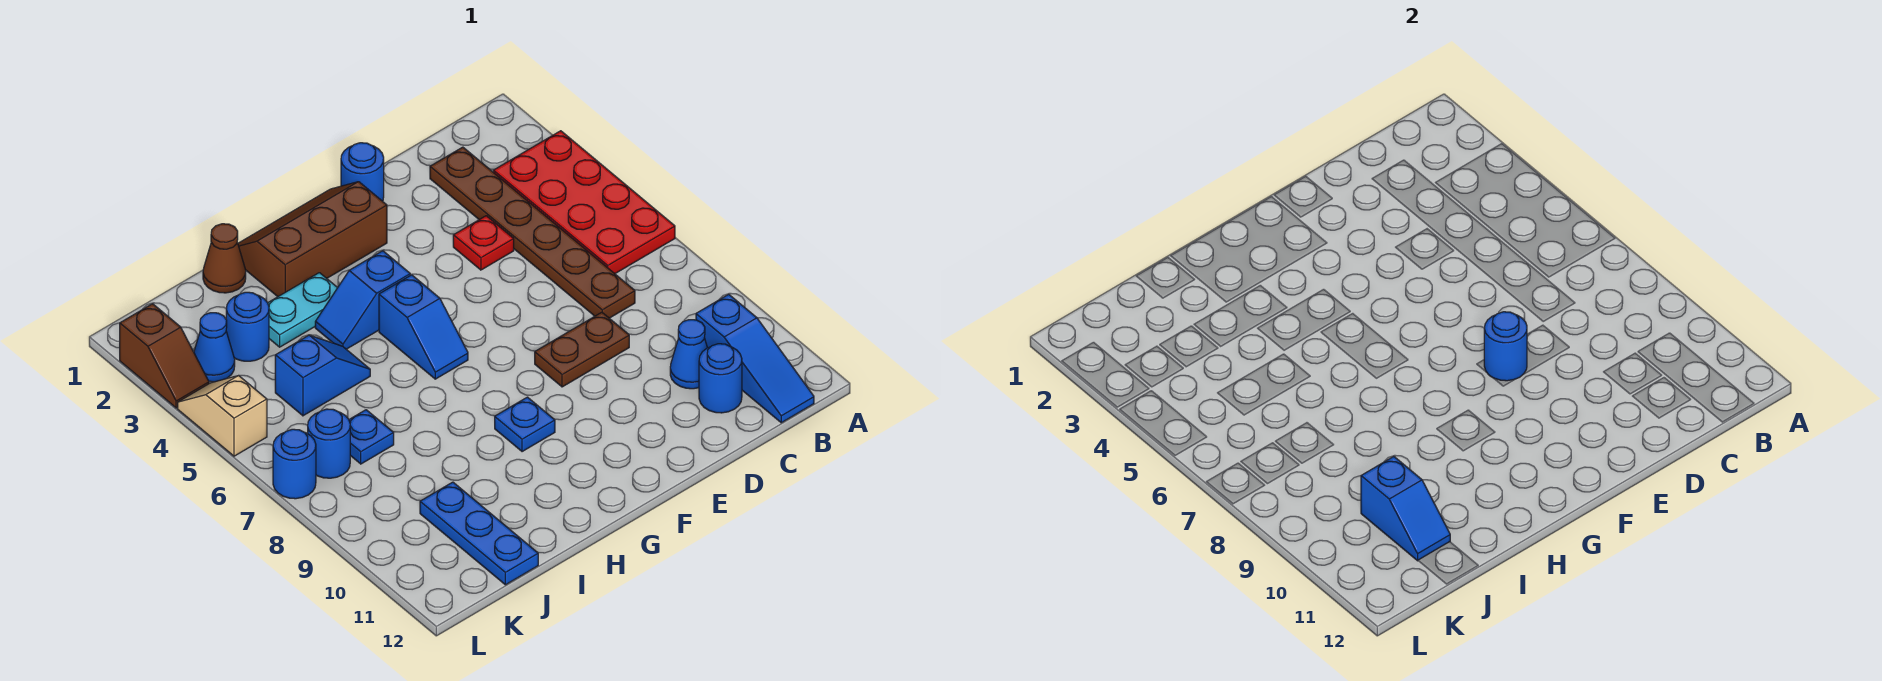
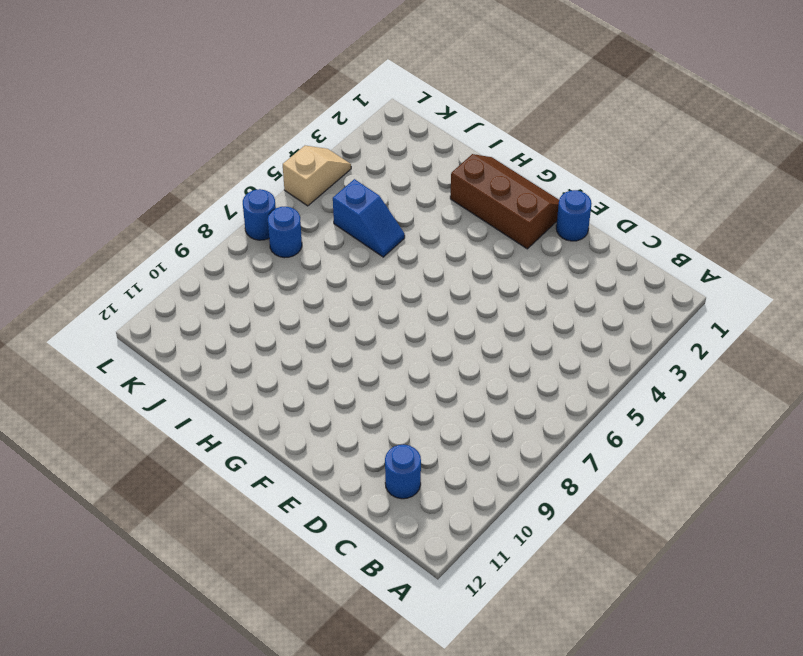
none -> red 2x4 plate [493,131,675,274]
none -> blue 1x3 slope [696,294,814,423]
none -> brown 1x6 plate [430,147,635,318]

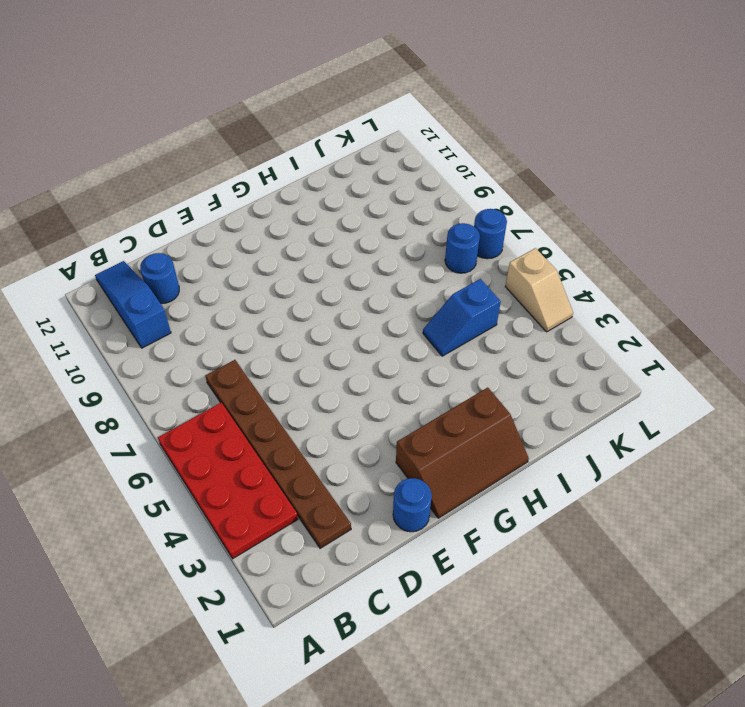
none -> blue 1x1 cone [670,320,707,389]
none -> red 1x1 plate [453,216,514,270]
none -> brown 1x2 plate [535,312,629,387]

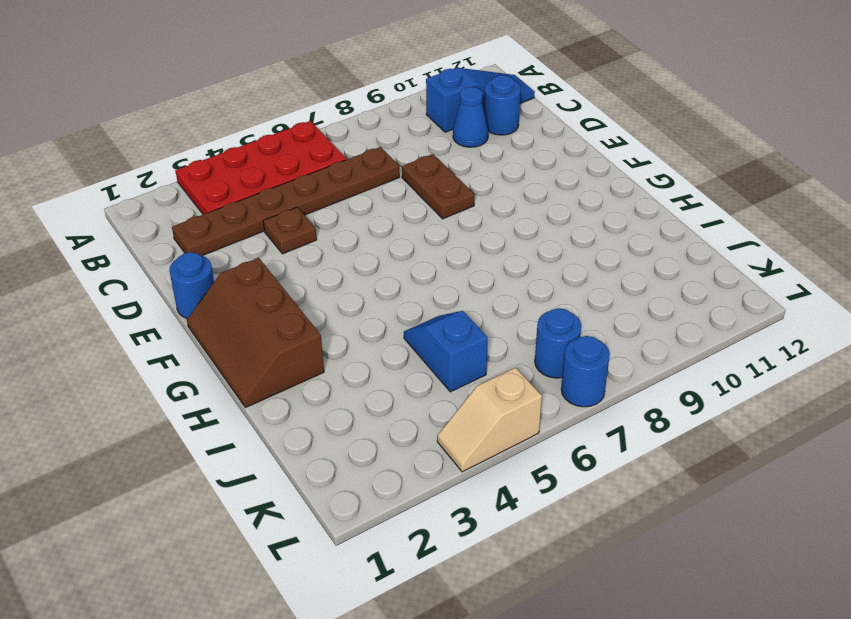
brown 1x1 plate [263,207,317,254] -> red 1x1 plate [453,216,514,270]
none -> blue 1x2 slope [315,251,410,349]
none -> blue 1x2 slope [379,275,468,379]
none -> blue 1x1 plate [495,397,555,452]

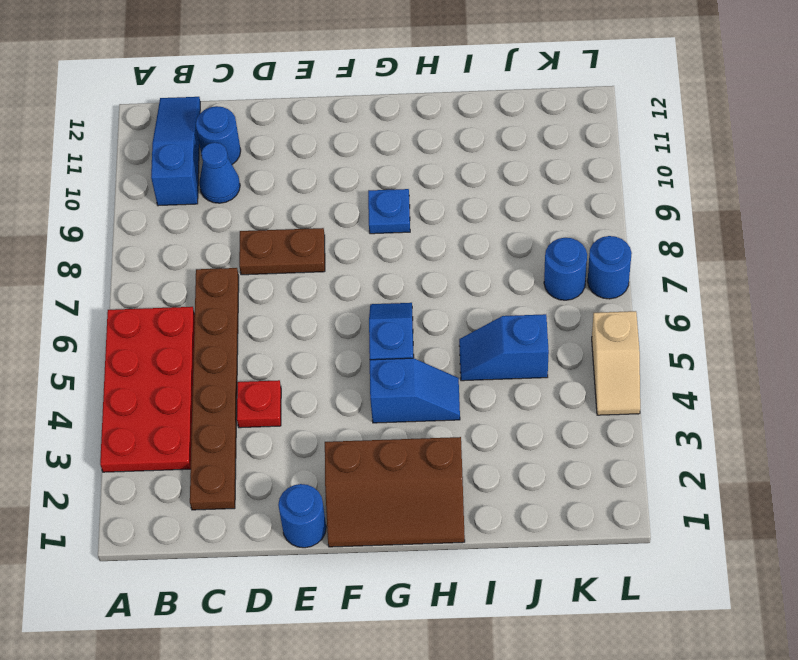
none -> cyan 1x2 plate [268,273,337,347]
none -> brown 1x1 cone [203,224,246,293]
none -> blue 1x1 round brick [226,292,269,361]

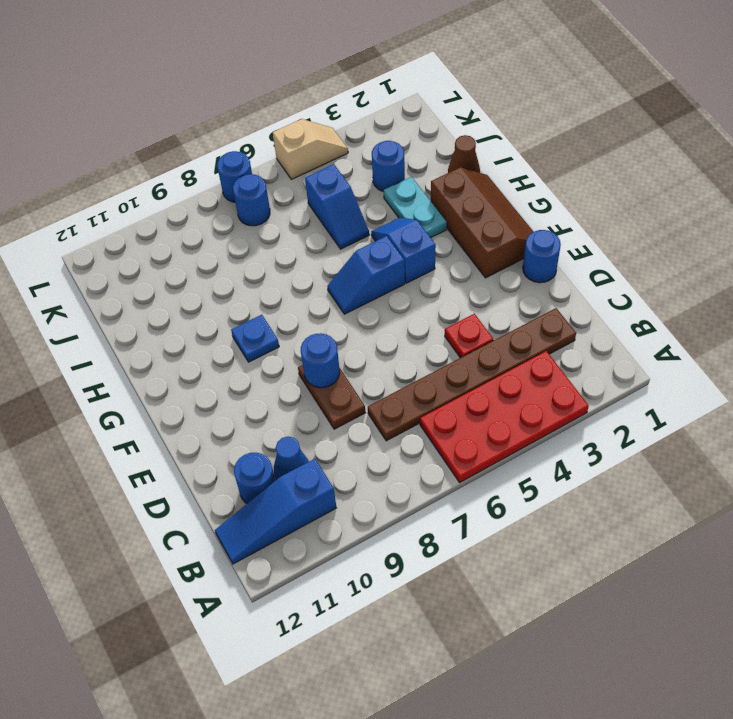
none -> blue 1x1 plate [349,410,394,464]
none -> blue 1x3 plate [420,482,538,585]
none -> blue 1x1 cone [194,313,235,382]

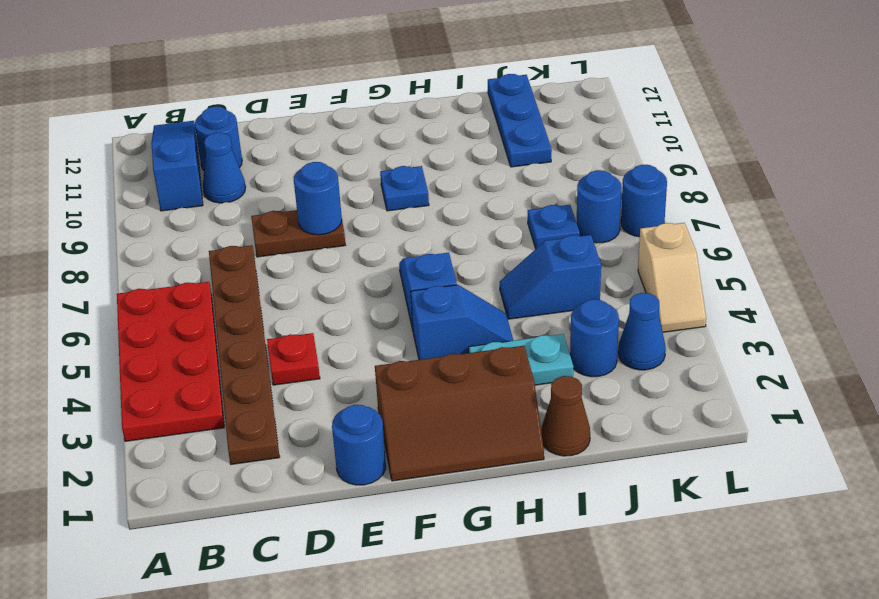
none -> brown 1x2 slope [120,304,209,408]
none -> blue 1x2 slope [1361,456,1450,561]

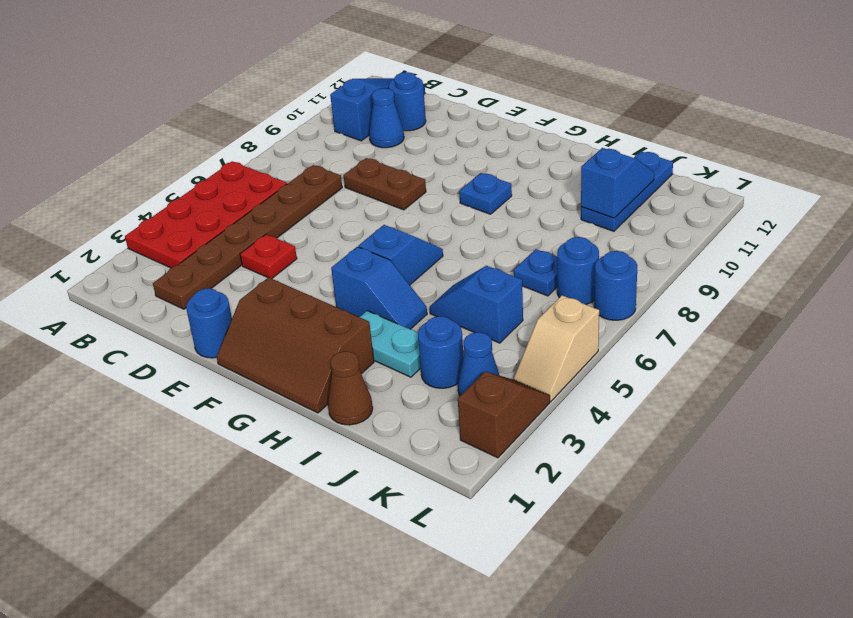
none -> blue 1x1 round brick [1484,312,1527,381]

